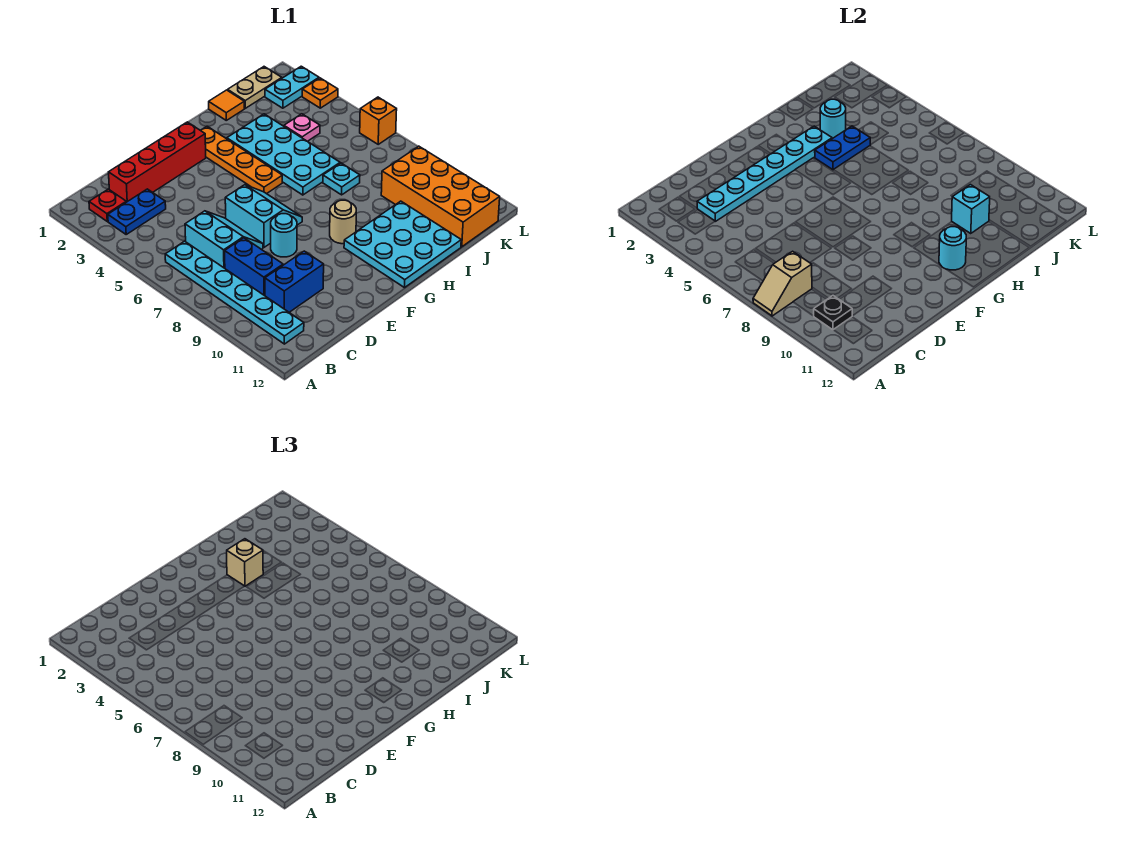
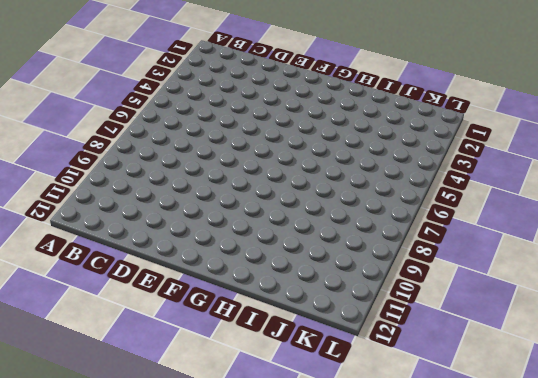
none -> red 1x1 plate [89,189,126,221]
none -> blue 1x2 plate [108,189,166,234]
none -> cyan 1x6 plate [165,241,304,344]

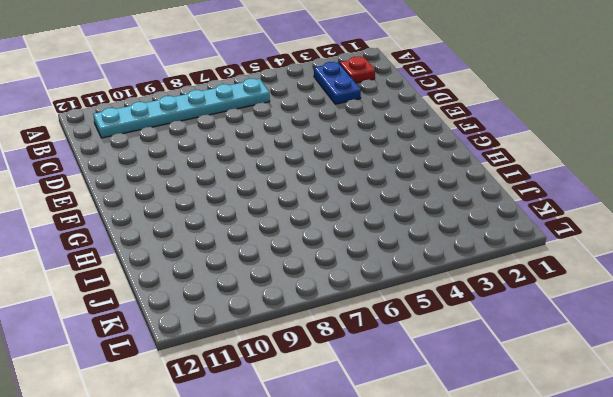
none -> red 1x4 brick [109,122,206,202]
none -> cyan 2x2 slope [185,211,263,268]
none -> blue 1x2 brick [225,238,283,296]

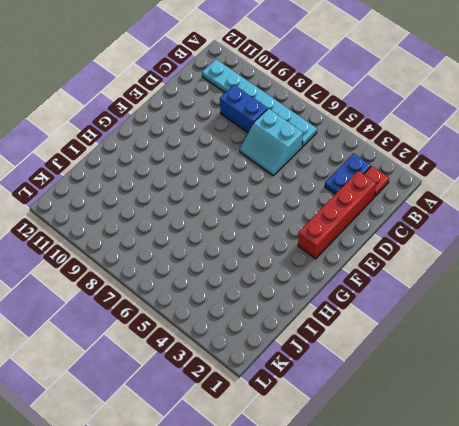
none -> blue 1x2 brick [265,251,324,312]
none -> cyan 2x2 slope [225,185,302,247]
none -> cyan 1x1 round brick [271,214,297,257]

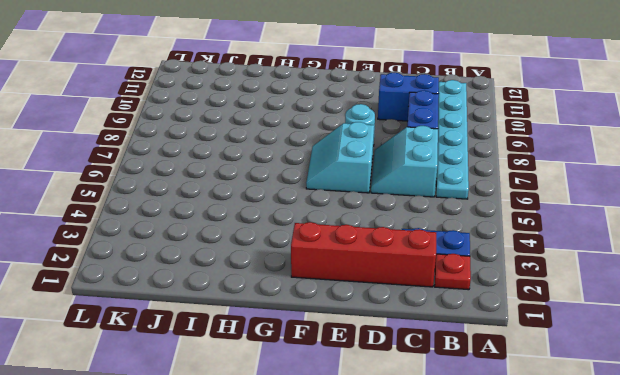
none -> orange 1x4 plate [201,126,282,194]
none -> tan 1x1 round brick [330,200,356,244]
none -> cyan 3x3 plate [344,201,461,288]

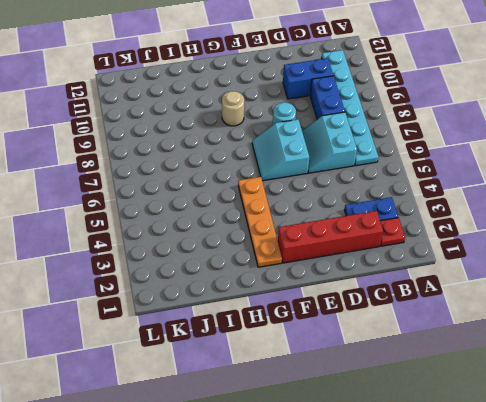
none -> cyan 3x3 plate [344,201,461,288]
none -> cyan 2x4 plate [227,114,340,195]
none -> orange 1x1 tile [209,90,244,120]

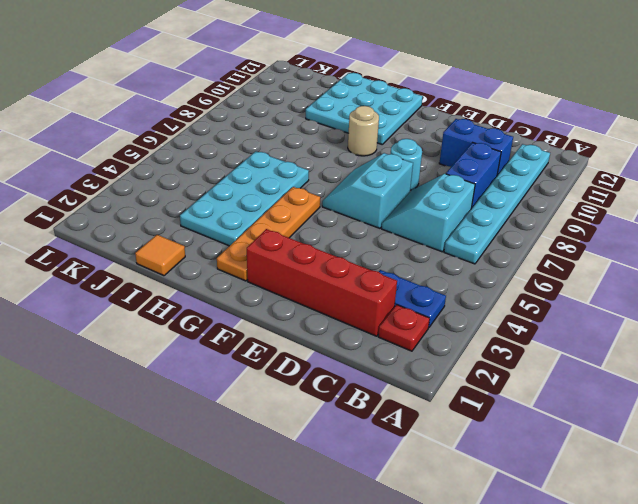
none -> cyan 1x1 plate [323,163,360,195]
none -> tan 1x2 plate [228,67,282,108]
none -> pink 1x1 plate [284,114,320,141]

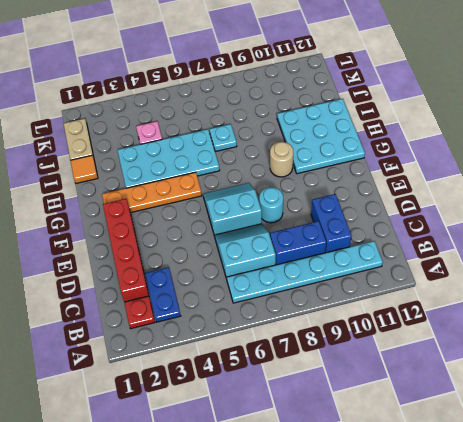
none -> orange 2x4 brick [381,146,500,247]
none -> cyan 1x2 plate [265,66,319,108]
none -> orange 1x1 plate [302,78,338,108]

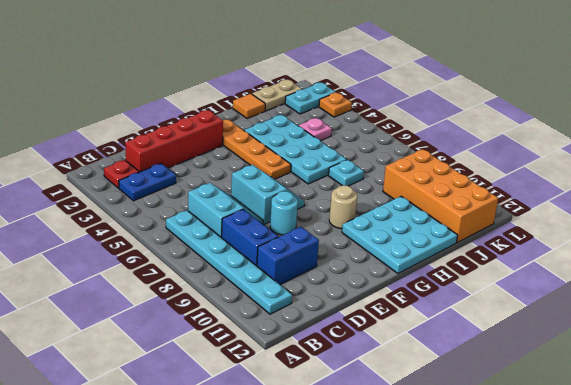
none -> orange 1x1 brick [360,97,397,144]
none -> tan 1x2 slope [753,251,812,316]
none -> black 1x1 plate [814,296,852,330]

